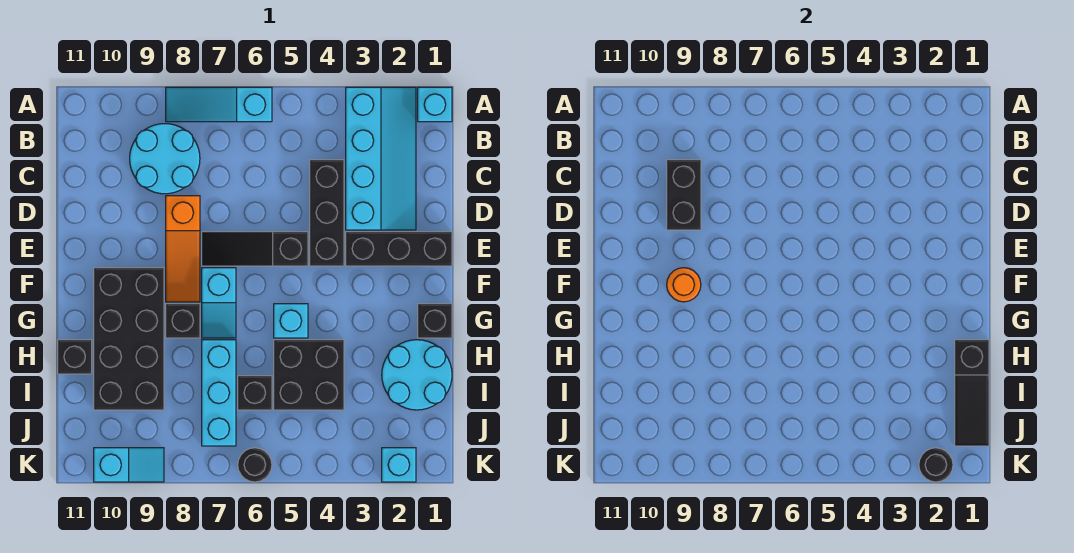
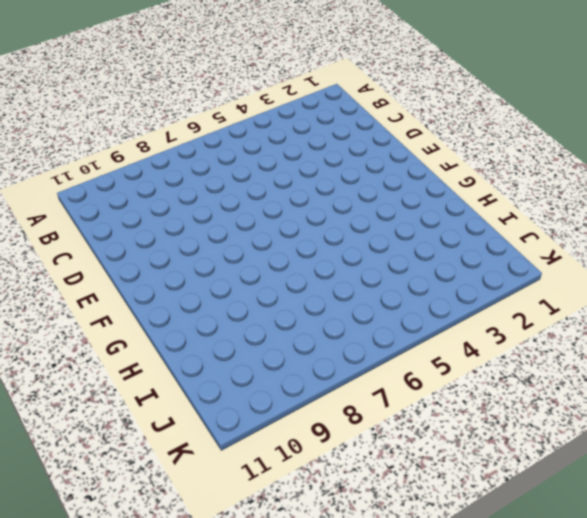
none -> cyan 1x1 brick [418,87,452,122]
none -> cyan 2x4 slope [346,87,416,230]
none -> cyan 1x3 slope [166,87,272,122]

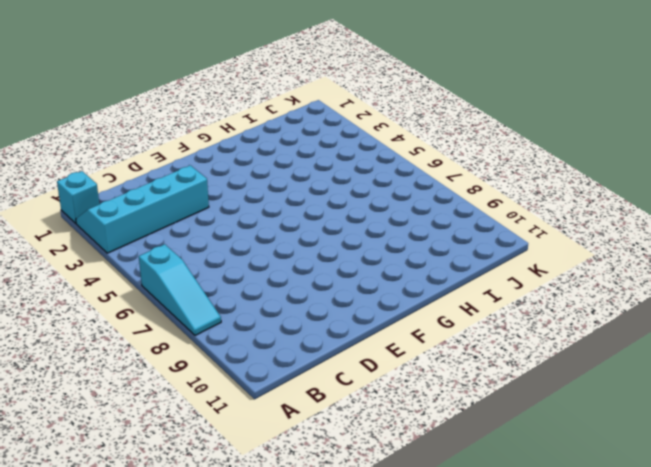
none -> cyan 2x2 round brick [130,124,200,194]
none -> black 1x3 brick [310,160,344,266]
none -> orange 1x3 slope [166,196,200,302]

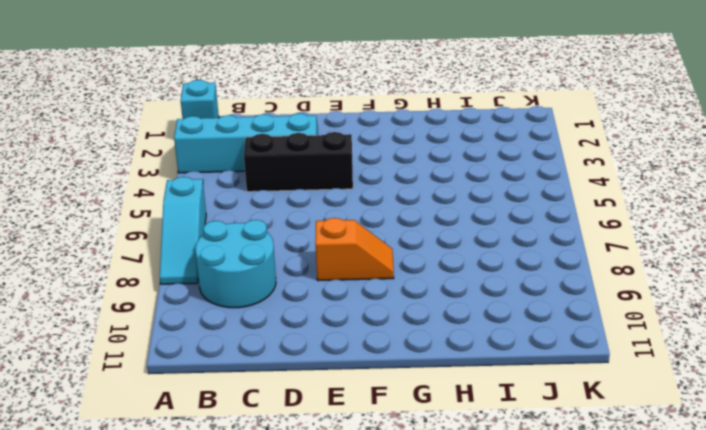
orange 1x2 slope [315,218,394,281] -> orange 1x3 slope [166,196,200,302]
none -> black 1x3 brick [346,232,452,266]
none -> black 1x3 slope [202,232,308,266]
none -> cyan 1x2 slope [202,268,236,338]

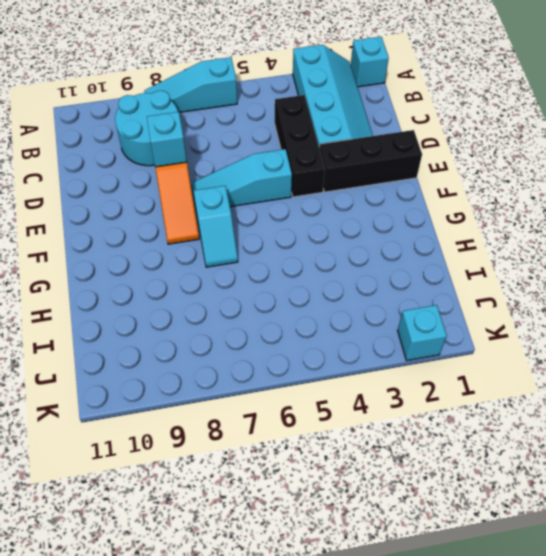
cyan 1x1 brick [147,112,187,167] -> cyan 1x1 brick moved to [274,304,308,338]
cyan 1x3 slope [191,149,292,207] -> black 1x3 slope [202,232,308,266]
none -> black 2x4 brick [94,268,164,410]
none -> black 1x1 brick [418,304,452,338]
none -> black 1x1 brick [166,304,200,338]

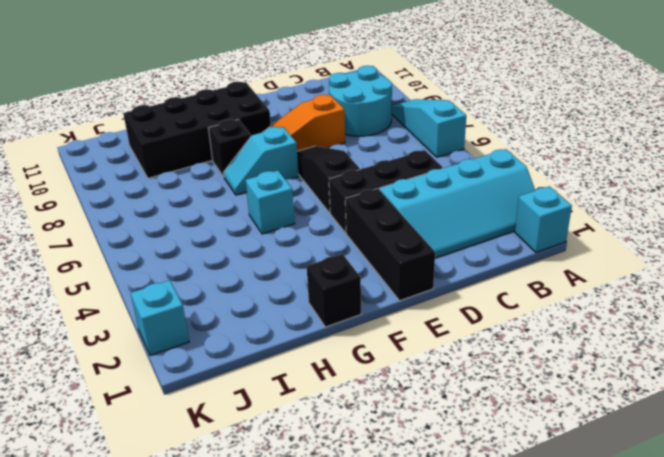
none -> cyan 2x2 round brick [382,340,452,410]
none -> black 2x2 brick [274,340,344,410]
none -> cyan 1x3 brick [202,340,236,446]

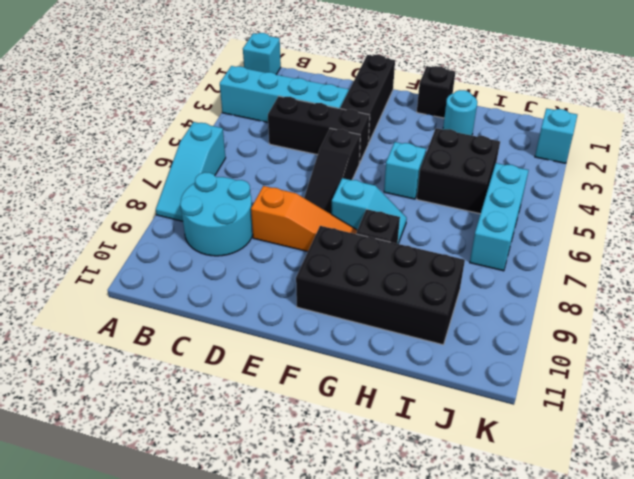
cyan 1x1 round brick [443,90,477,135] -> cyan 2x2 round brick [382,340,452,410]
cyan 1x3 brick [470,163,529,271] -> cyan 1x3 brick turned to [202,340,236,446]
none -> black 1x1 brick [58,340,92,374]
none -> black 1x1 brick [238,376,272,410]
none -> black 1x1 round brick [238,448,272,482]

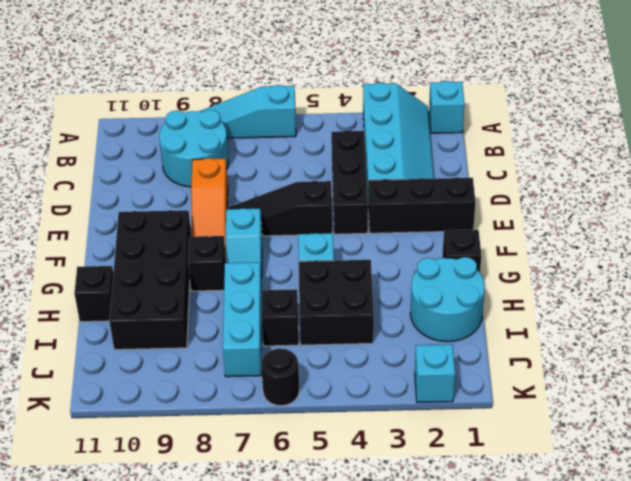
none -> cyan 1x2 slope [94,448,164,482]
none -> black 1x2 brick [667,160,701,230]
none -> orange 1x1 round brick [667,268,701,302]

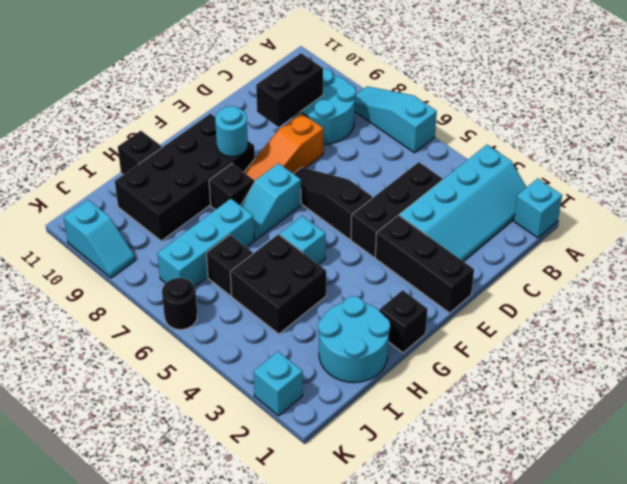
cyan 1x1 round brick [215,106,248,157] -> orange 1x1 round brick [667,268,701,302]
none -> black 1x3 slope [955,340,989,446]
none -> black 1x1 round brick [919,448,953,482]

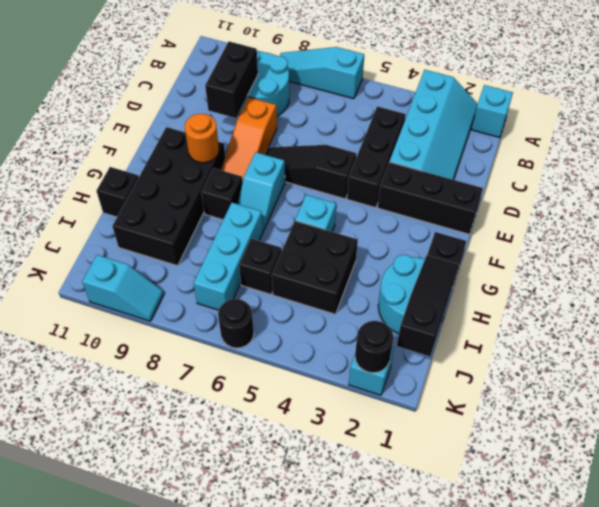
black 1x3 slope [397,255,459,356] -> black 1x3 slope turned to [955,340,989,446]

